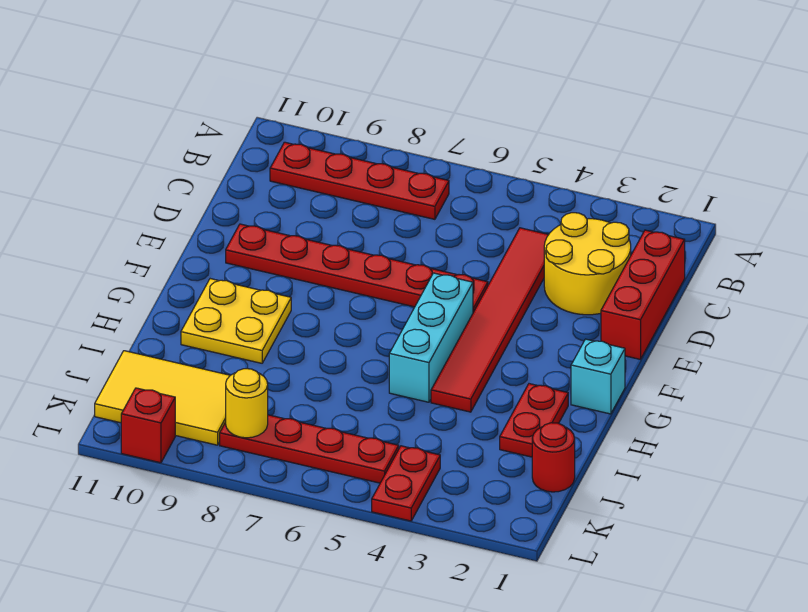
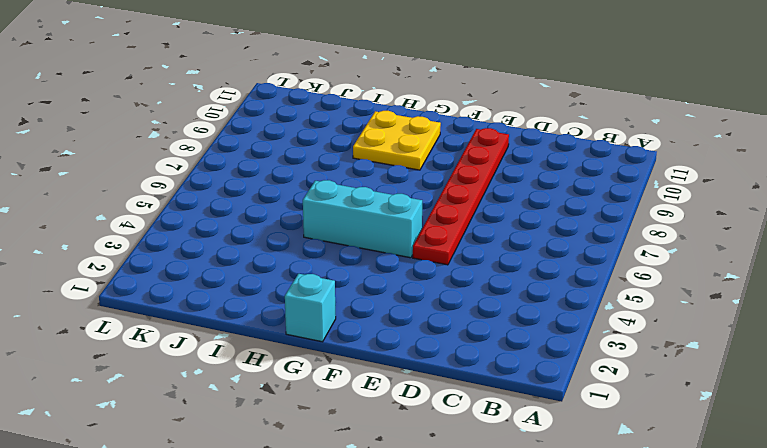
none -> red 1x4 plate [270,142,449,219]
none -> red 1x3 brick [601,230,685,359]
none -> yellow 2x2 round brick [544,213,631,315]

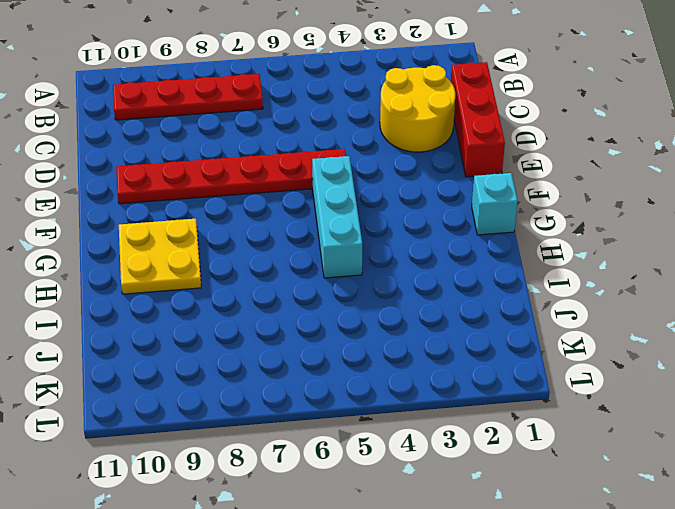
none -> red 1x6 tile [431,228,549,412]
none -> red 1x2 plate [500,384,568,457]
none -> red 1x1 round brick [532,423,575,492]

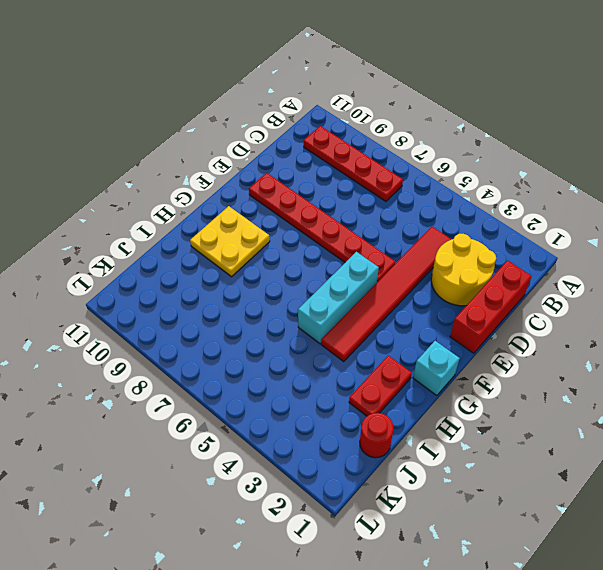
none -> yellow 2x3 tile [95,351,230,445]
none -> red 1x2 plate [372,446,440,521]
none -> red 1x4 plate [220,415,399,483]

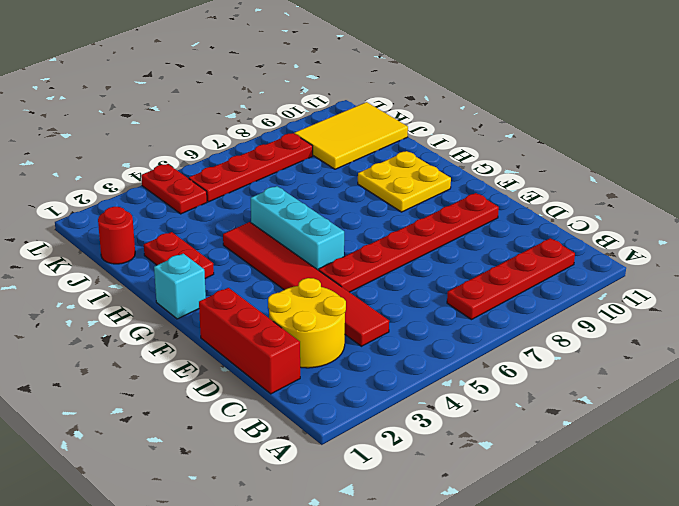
none -> red 1x1 brick [121,388,175,463]
none -> yellow 1x1 round brick [226,368,268,438]

